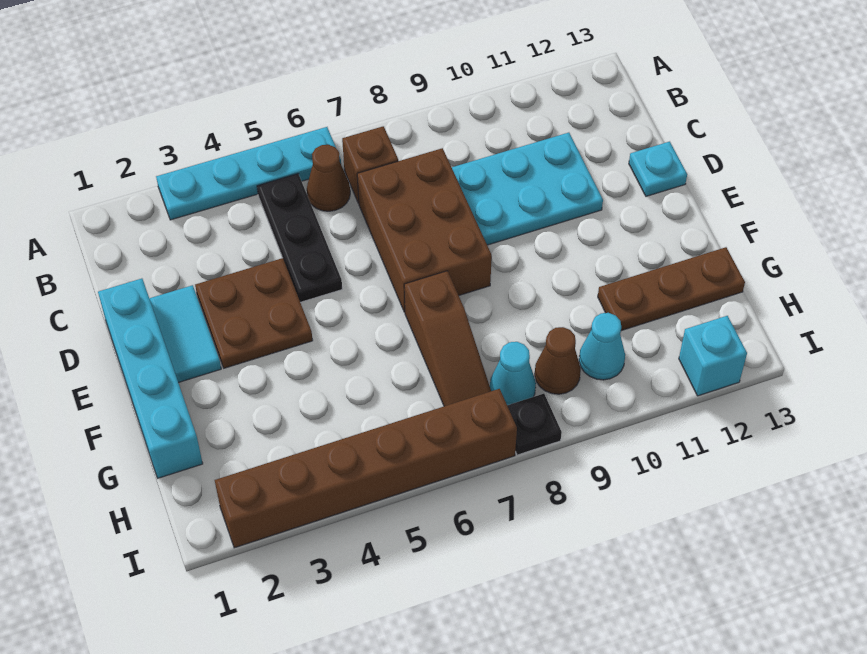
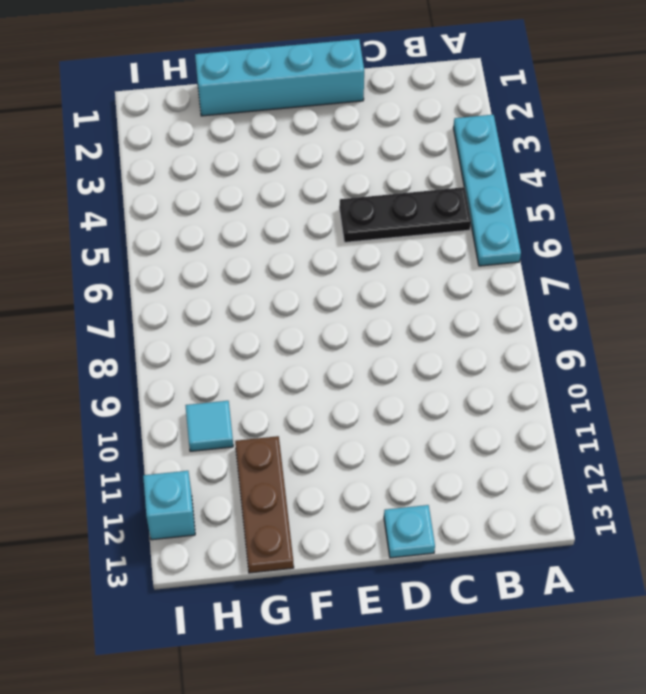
cyan 1x1 tile [185,401,233,451] -> cyan 1x1 cone [579,313,625,380]
none -> brown 1x1 cone [307,145,350,211]
none -> brown 1x1 brick [342,126,398,203]
none -> brown 2x3 brick [357,148,492,312]

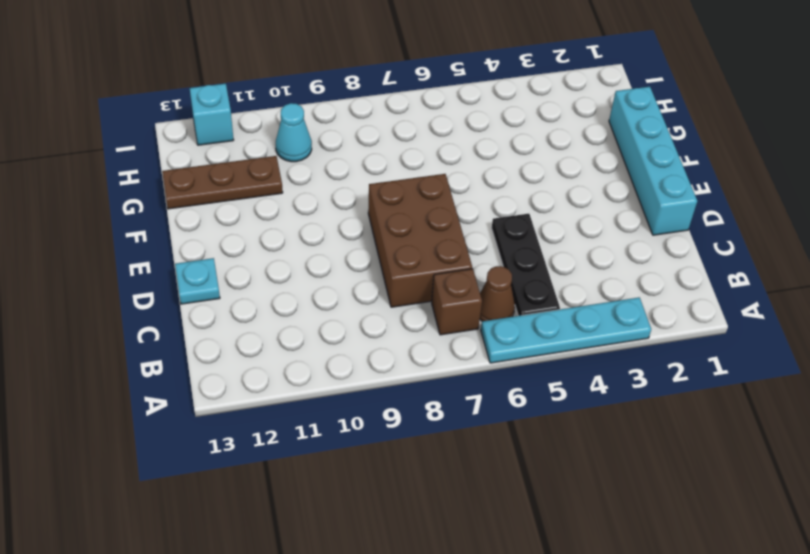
none -> cyan 2x3 plate [452,133,603,245]
none -> cyan 1x2 tile [149,285,221,383]
none -> brown 2x2 plate [195,258,313,368]

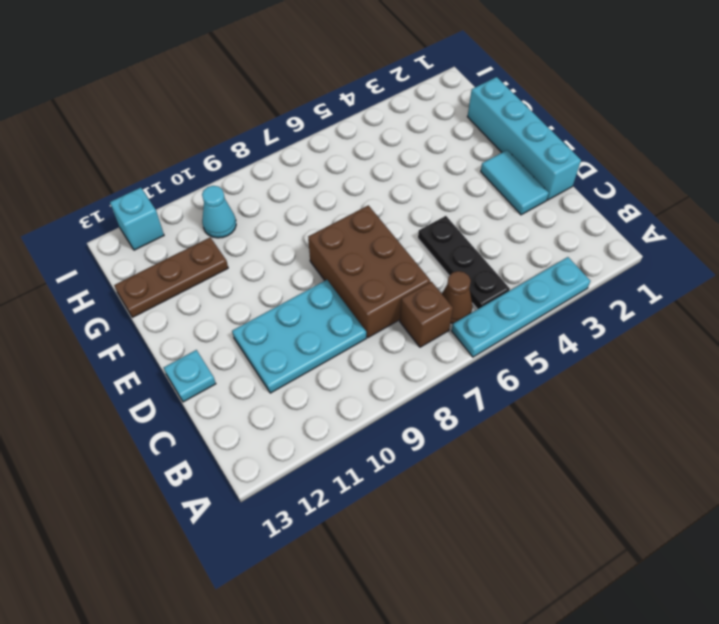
none -> brown 2x2 plate [195,258,313,368]
none -> brown 1x3 slope [404,271,491,406]
none -> cyan 1x1 cone [490,342,536,405]

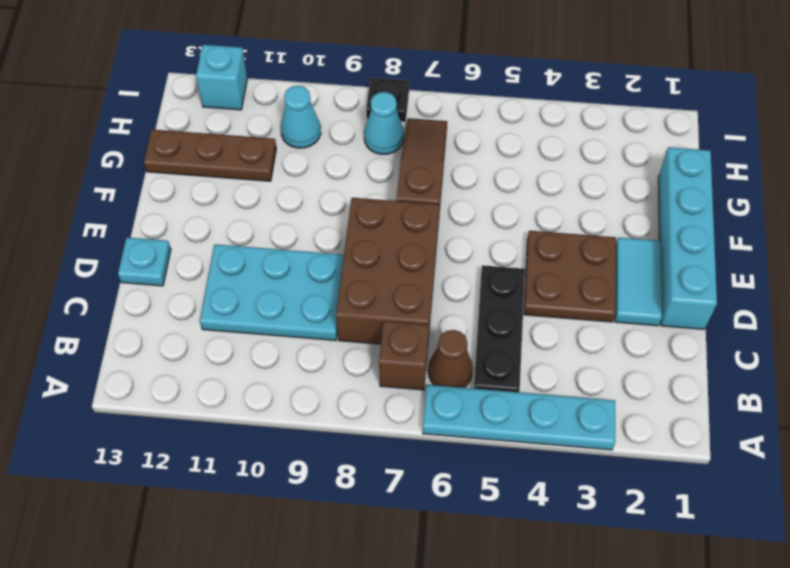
none -> brown 1x1 cone [535,327,581,394]
none -> brown 1x6 brick [215,389,517,548]

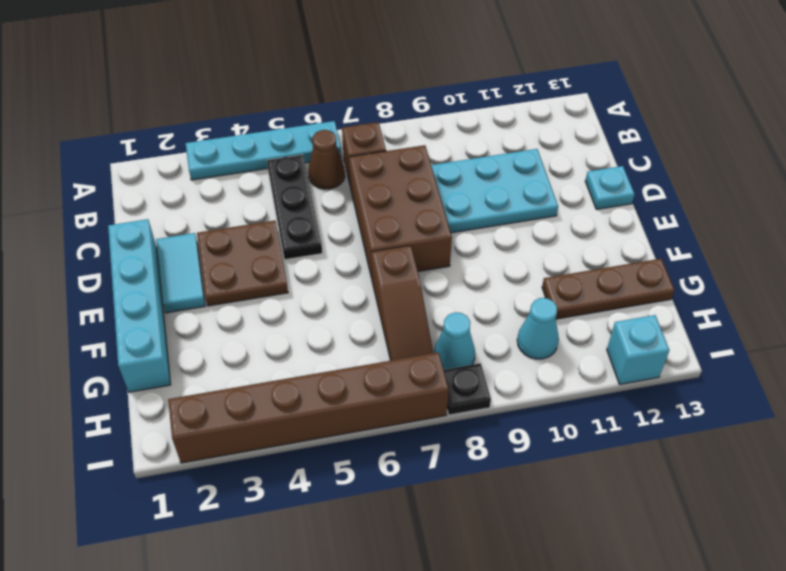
none -> brown 1x1 cone [535,327,581,394]

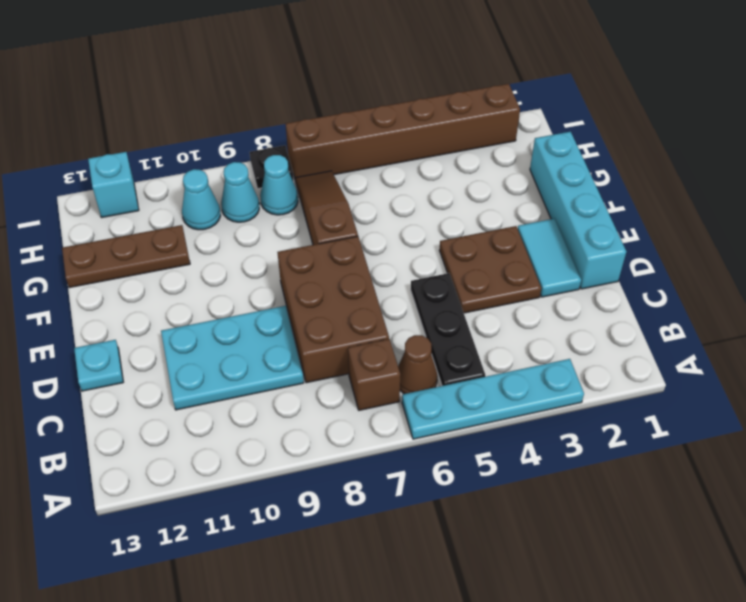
cyan 1x1 cone [221,162,259,222] -> brown 1x1 cone [535,327,581,394]

